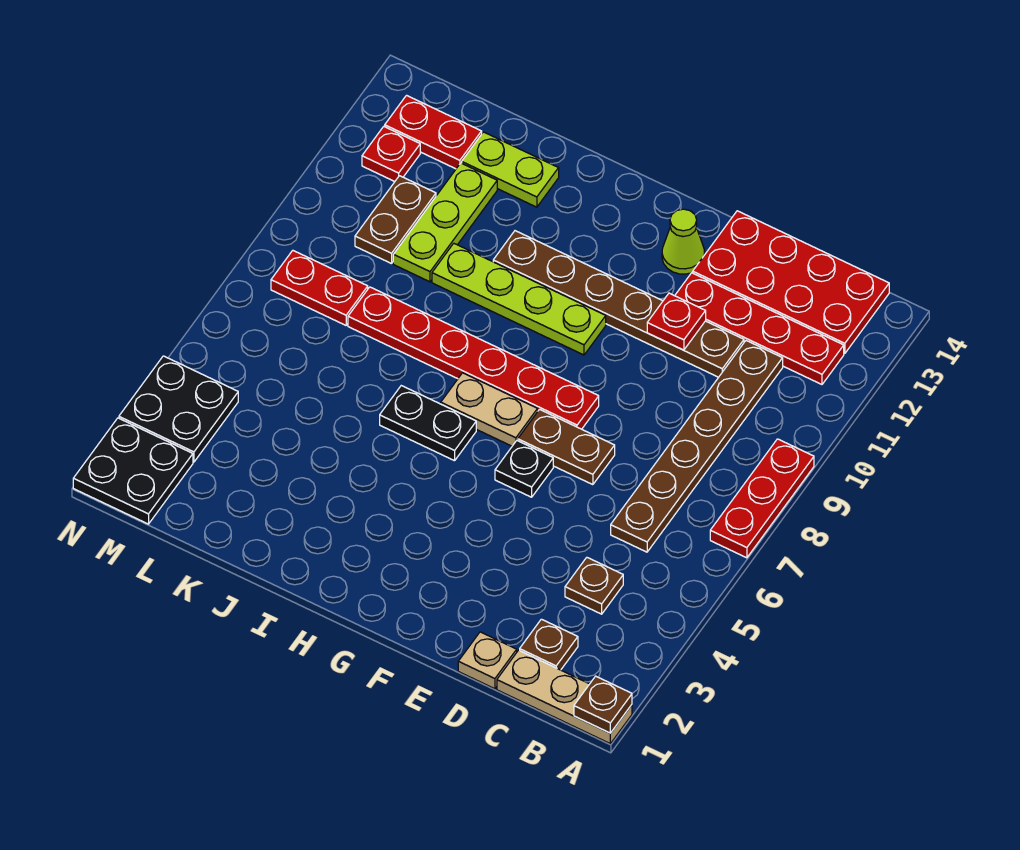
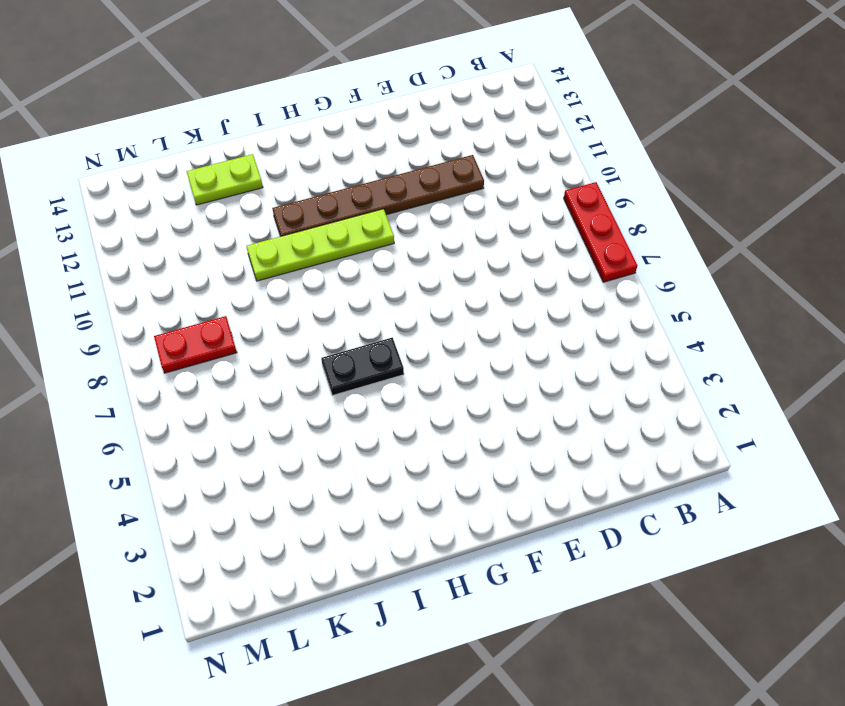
none -> tan 1x3 plate [497,650,632,744]
none -> red 1x4 plate [675,273,844,384]
none -> red 2x4 plate [693,211,889,354]

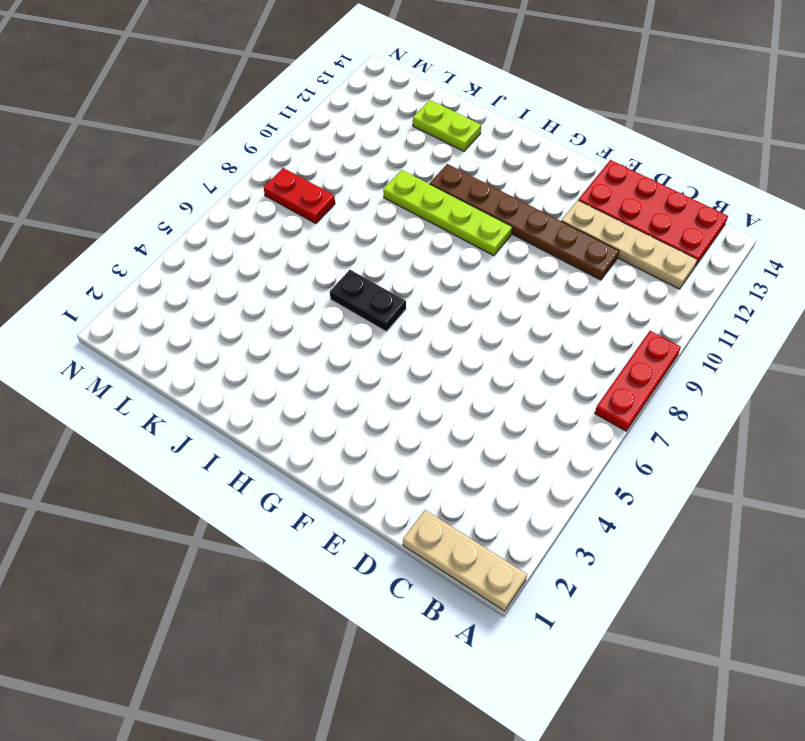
tan 1x4 plate [561,200,697,289] -> red 1x4 plate [675,273,844,384]
none -> brown 1x1 plate [520,619,578,670]
none -> brown 1x1 plate [565,558,623,614]
none -> brown 1x6 plate [611,341,783,552]

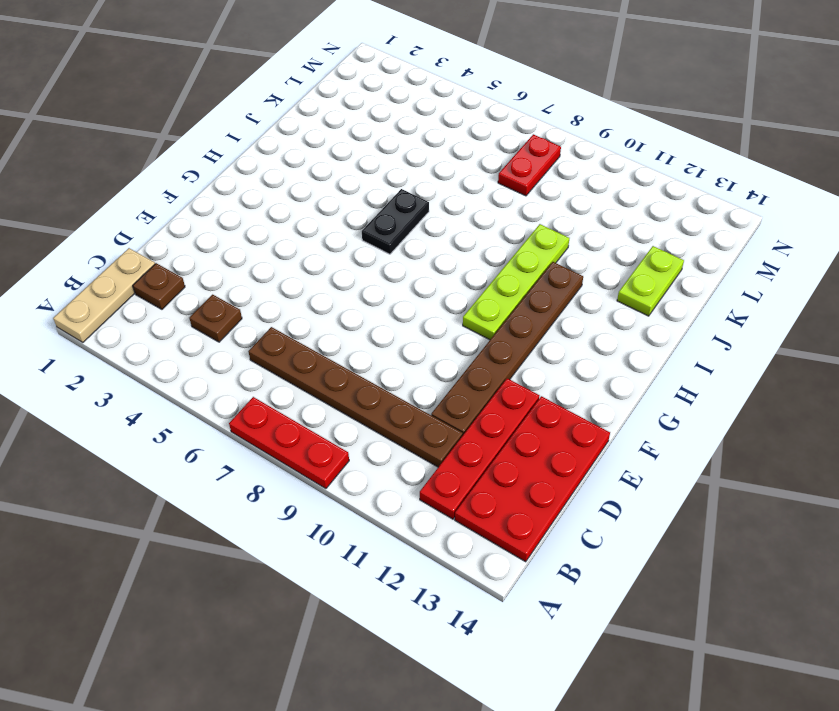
none -> tan 1x1 plate [458,632,517,689]
none -> brown 1x2 plate [518,409,615,485]
none -> black 1x1 plate [495,440,553,497]

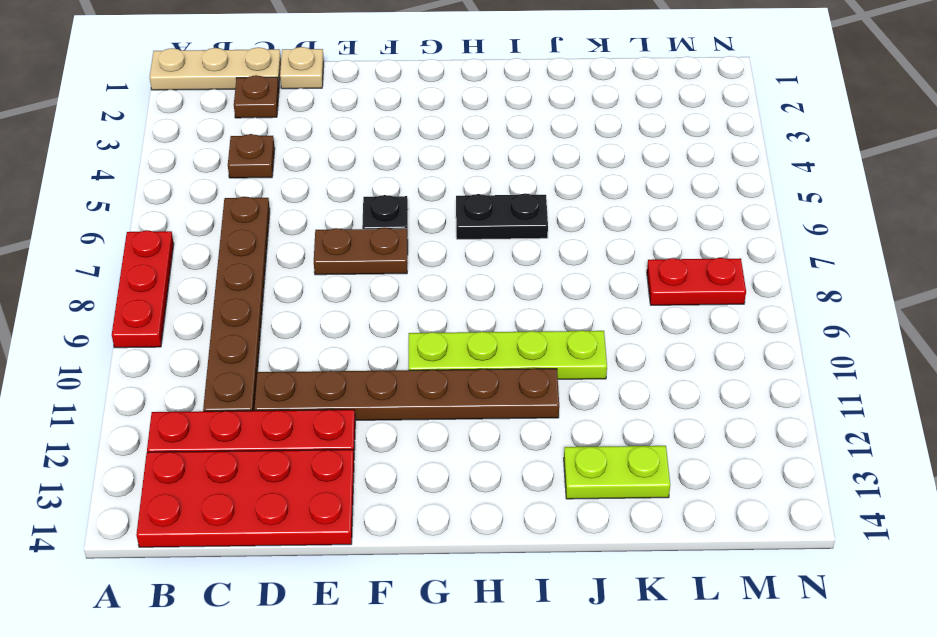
none -> red 1x6 plate [348,287,599,429]
none -> lime 1x1 cone [662,209,705,274]
none -> tan 1x2 plate [441,373,538,446]

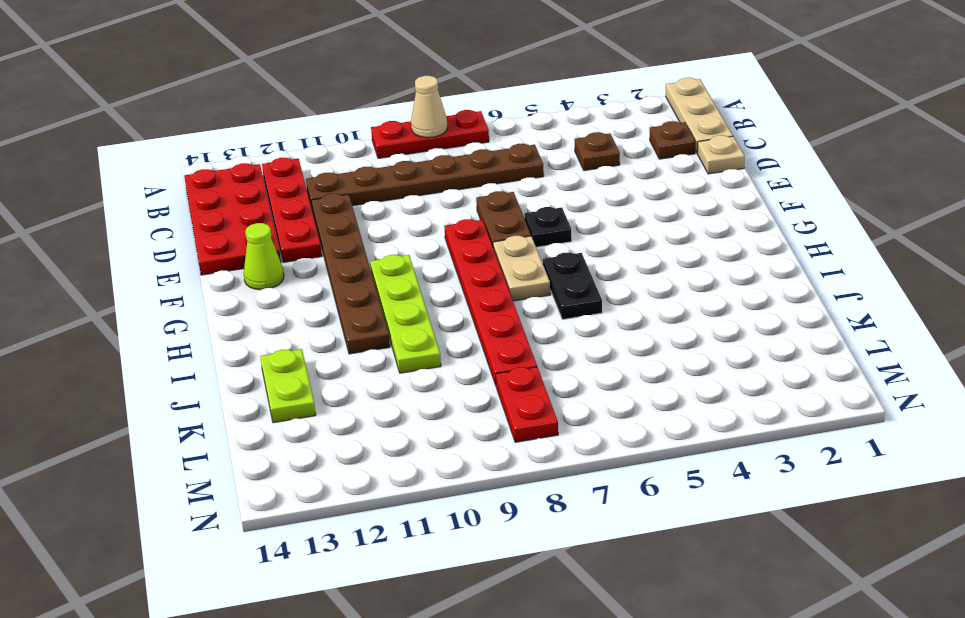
tan 1x1 cone [411,76,448,138] -> none
none -> lime 1x3 plate [393,163,497,282]
none -> brown 1x2 plate [355,176,436,264]
none -> red 1x2 plate [385,95,482,169]

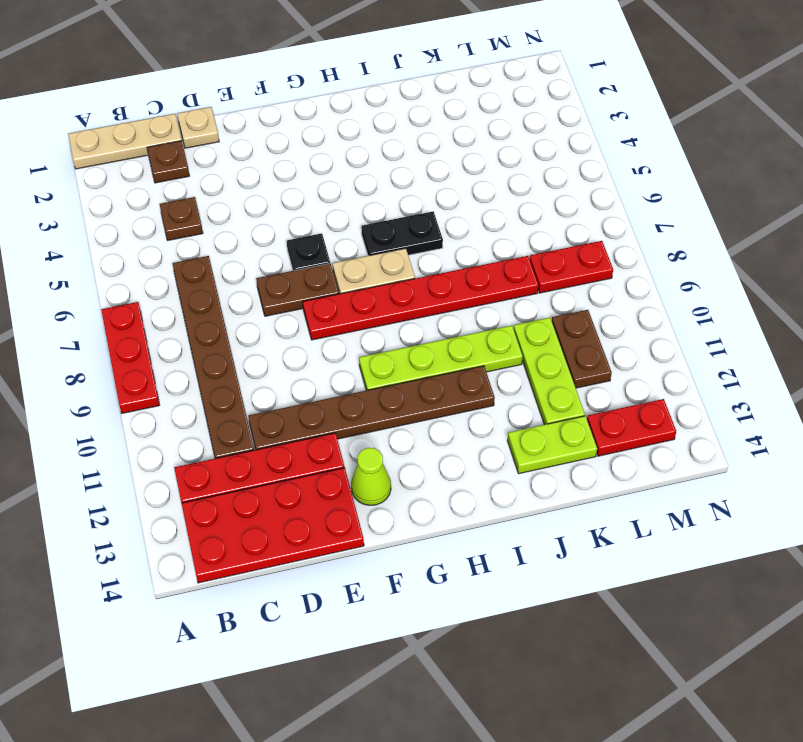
none -> black 2x2 plate [73,418,193,524]
none -> black 2x2 plate [119,356,238,462]
none -> red 1x1 plate [362,127,420,182]

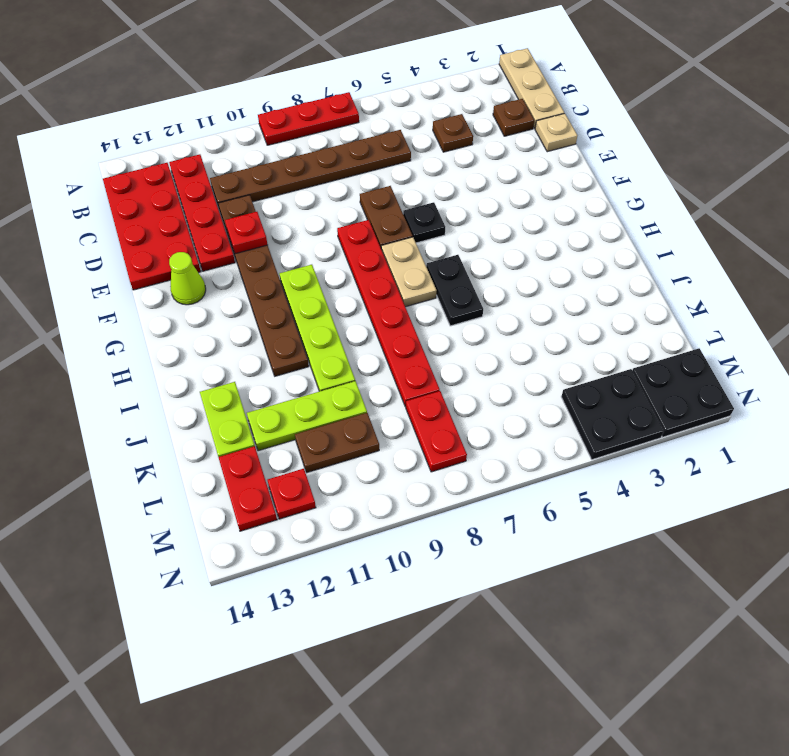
none -> brown 1x1 plate [574,676,632,733]

